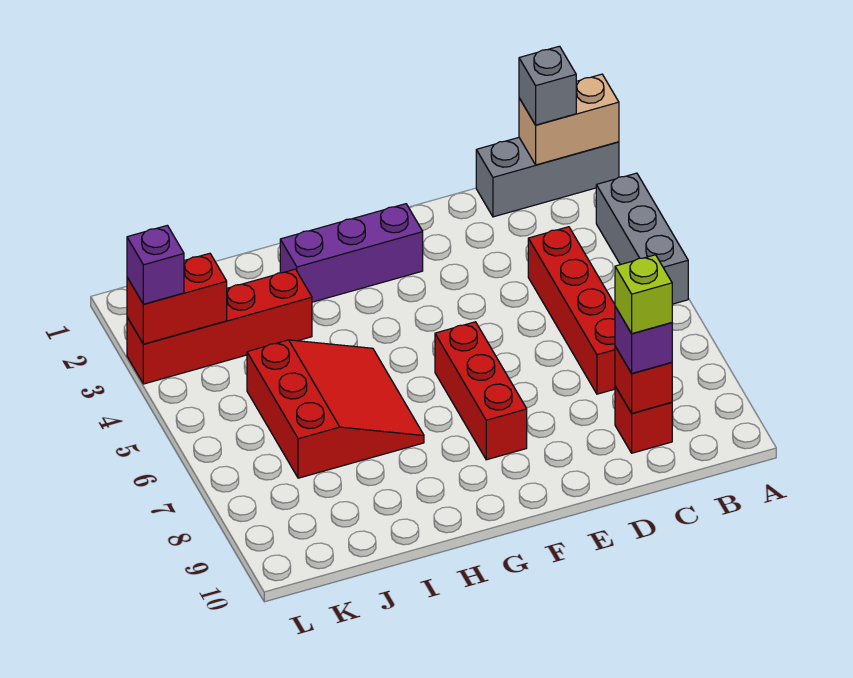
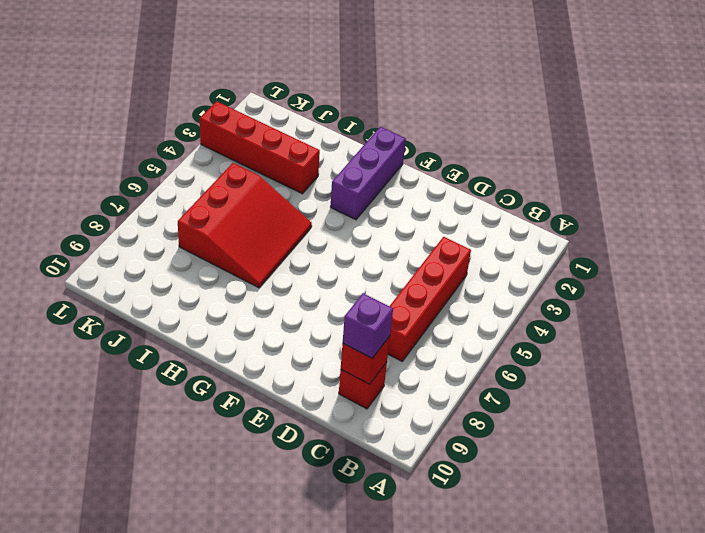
purple 1x3 brick [331,127,406,220] -> purple 1x3 brick turned to [280,204,423,302]
none -> grey 1x3 brick [476,138,619,217]
none -> grey 1x3 brick [596,173,688,304]
none -> red 1x3 brick [435,322,527,460]

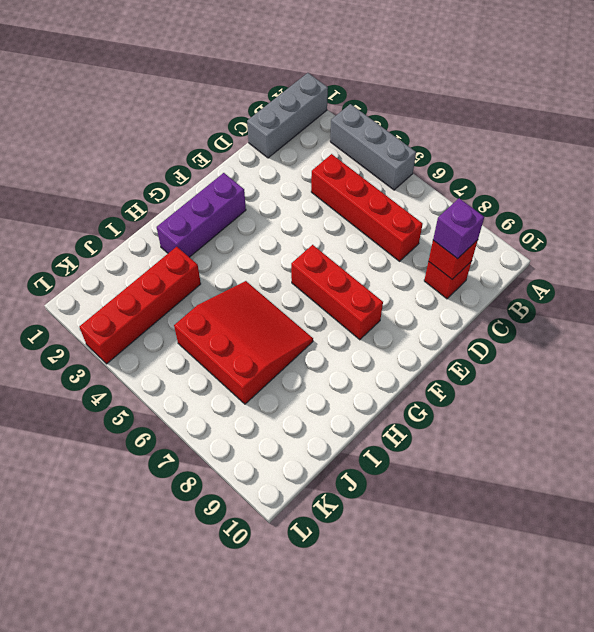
none -> tan 1x2 brick [519,74,619,165]
none -> red 1x2 brick [127,253,227,344]
none -> grey 1x1 brick [519,46,576,125]

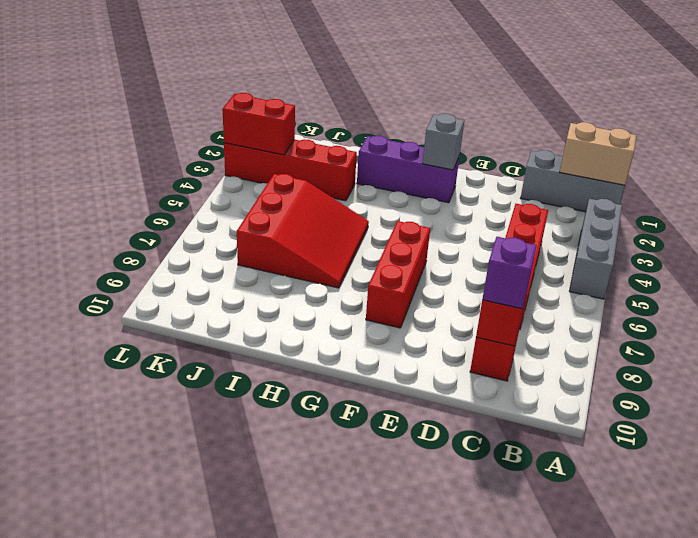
grey 1x1 brick [423,114,464,170] -> grey 1x1 brick moved to [519,46,576,125]
none -> purple 1x1 brick [127,225,184,304]
none -> lime 1x1 brick [615,255,672,334]

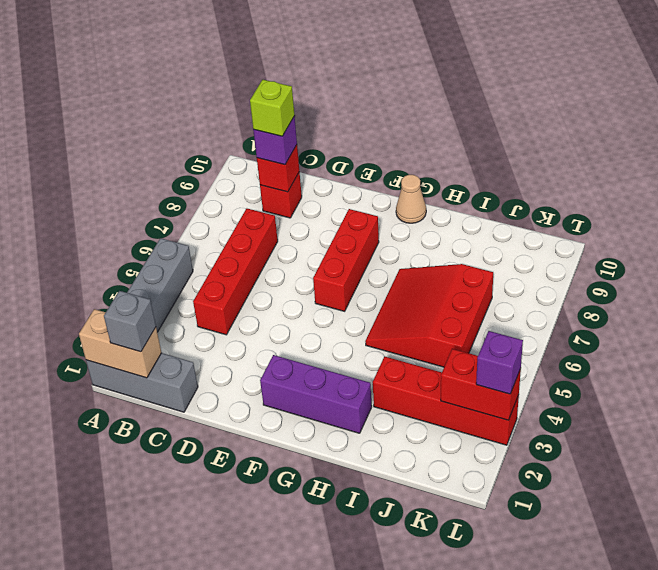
tan 1x1 cone [396,175,426,223] -> none

